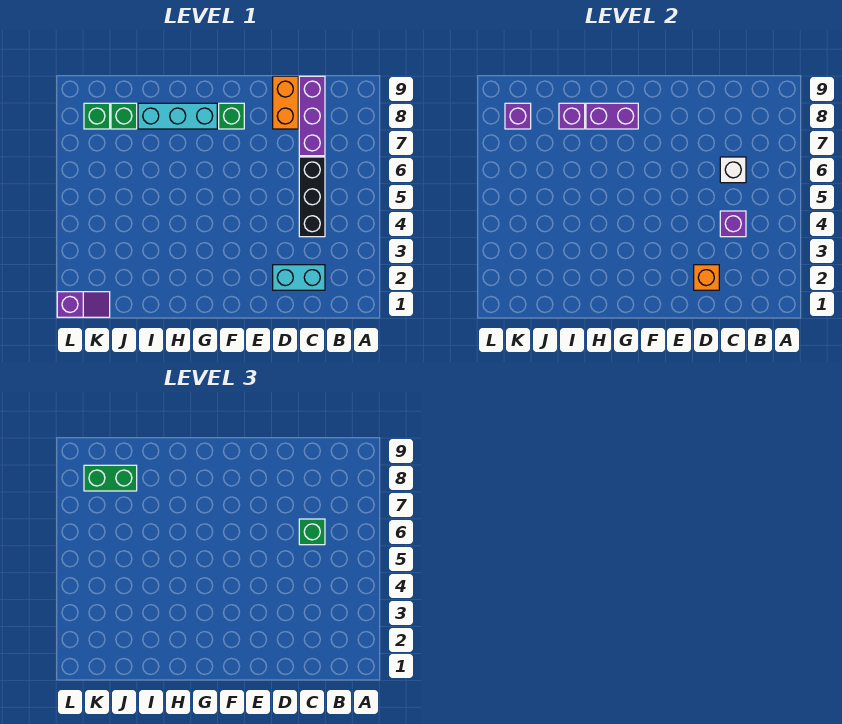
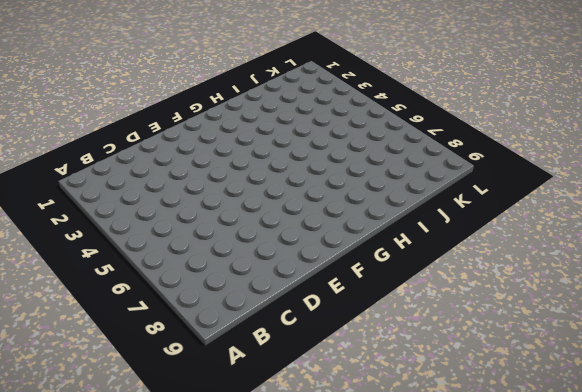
none -> cyan 1x2 brick [273,265,325,290]
none -> black 1x3 brick [299,157,325,237]
none -> purple 1x3 brick [299,76,325,156]

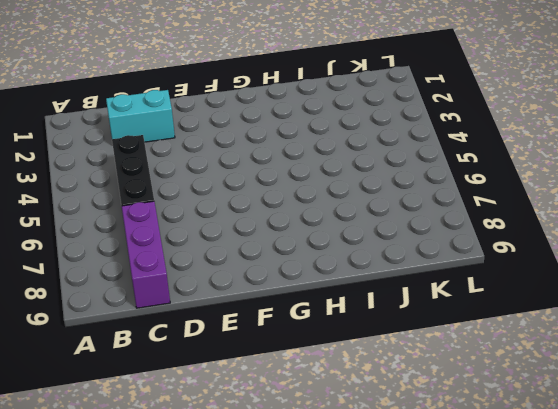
none -> orange 1x2 brick [273,76,298,129]
none -> green 1x1 brick [219,103,244,129]
none -> cyan 1x3 brick [138,103,217,129]

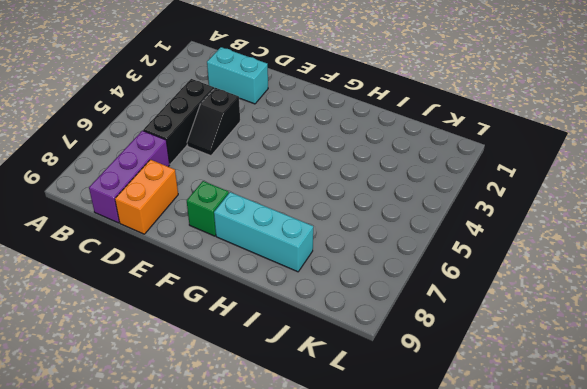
black 1x2 slope [187,88,240,156] -> none
none -> green 1x1 brick [111,103,137,129]
none -> purple 1x2 slope [57,292,110,317]
none -> green 1x1 brick [84,103,110,129]

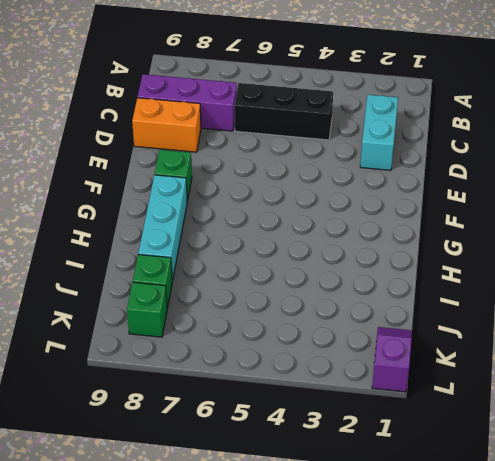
none -> purple 1x1 brick [720,211,746,237]
none -> white 1x1 brick [720,157,746,183]
none -> orange 1x1 brick [694,265,719,290]

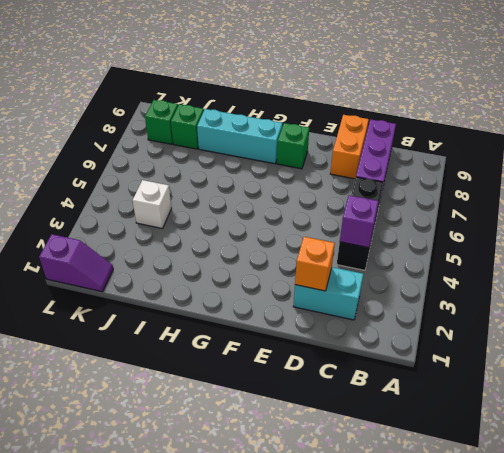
white 1x1 brick [133,180,171,228] -> white 1x1 brick moved to [720,157,746,183]
none -> purple 1x2 brick [586,103,638,129]
none -> purple 1x1 brick [559,103,585,129]
none -> purple 1x1 brick [505,103,531,129]

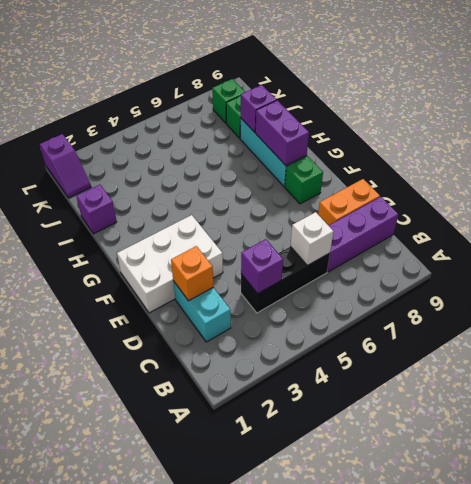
white 2x3 brick [117,215,223,313] -> none
purple 1x1 brick [76,185,117,234] -> purple 1x1 brick moved to [505,103,531,129]
none -> green 1x1 brick [299,519,325,545]
none -> green 1x2 brick [84,465,137,491]

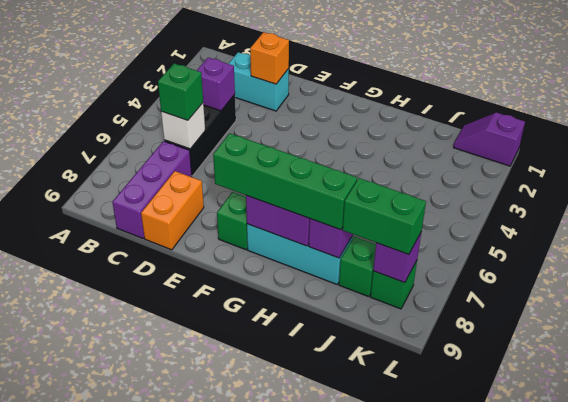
green 1x4 brick [213,133,357,230] -> none

